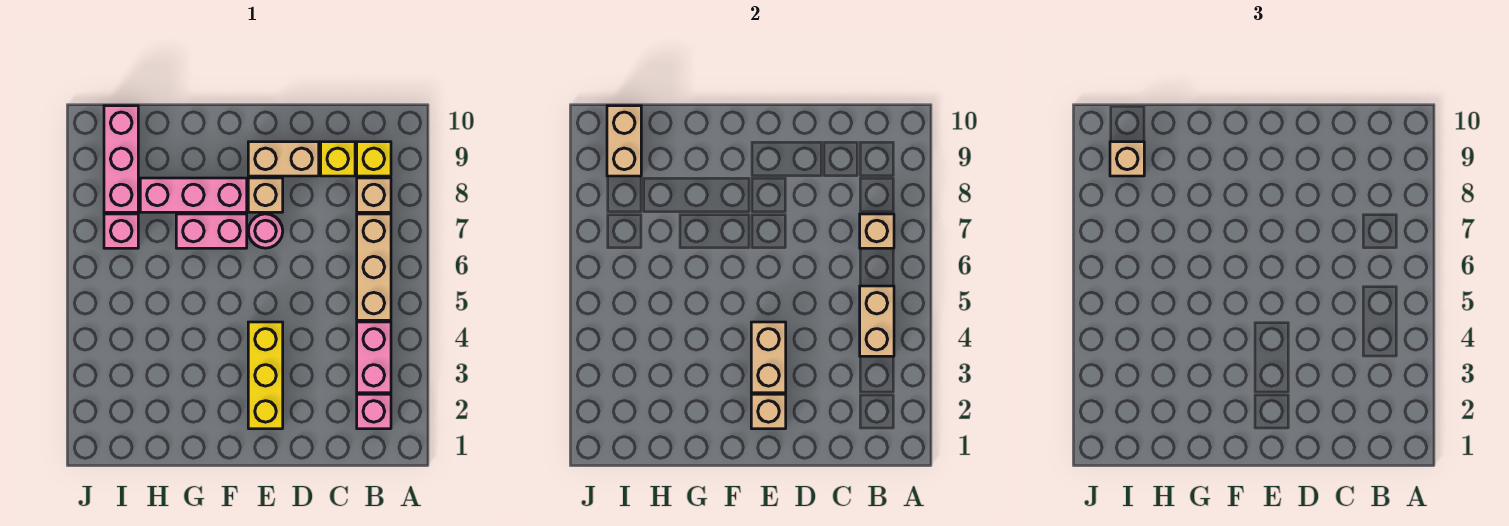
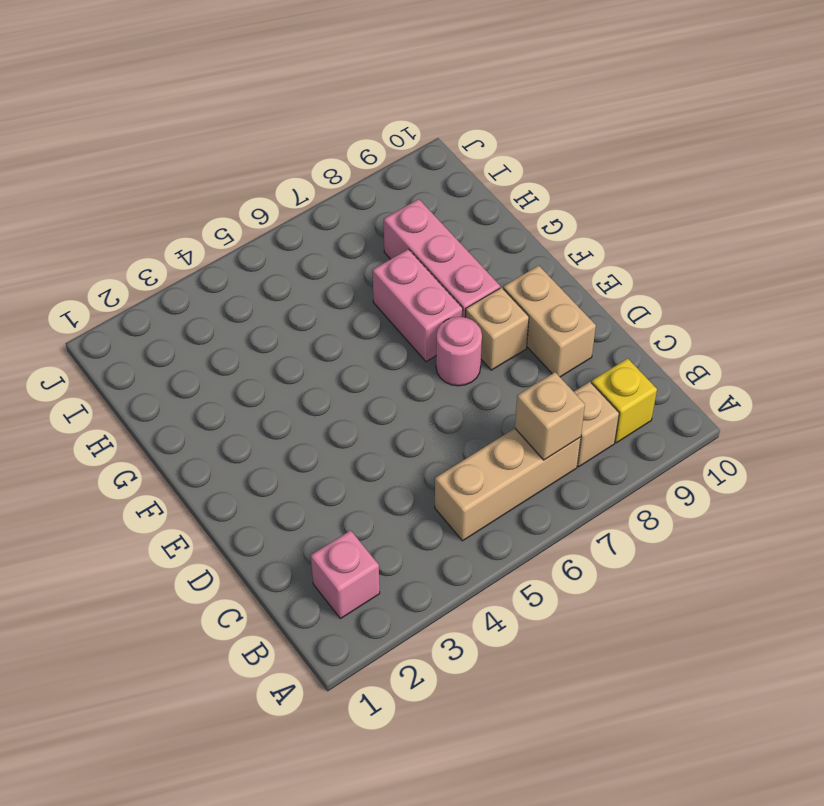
none -> pink 1x2 brick [357,322,391,393]
none -> yellow 1x1 brick [321,142,355,176]
none -> yellow 1x3 brick [248,322,283,429]

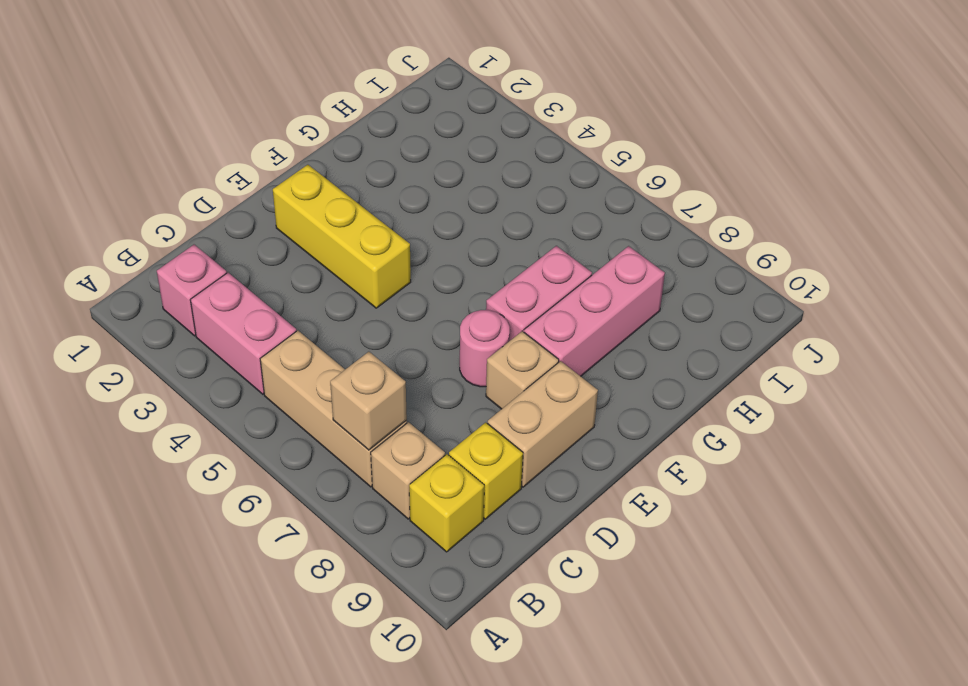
none -> pink 1x1 brick [104,214,138,248]
none -> pink 1x3 brick [104,106,138,212]
none -> tan 1x2 brick [860,286,894,356]

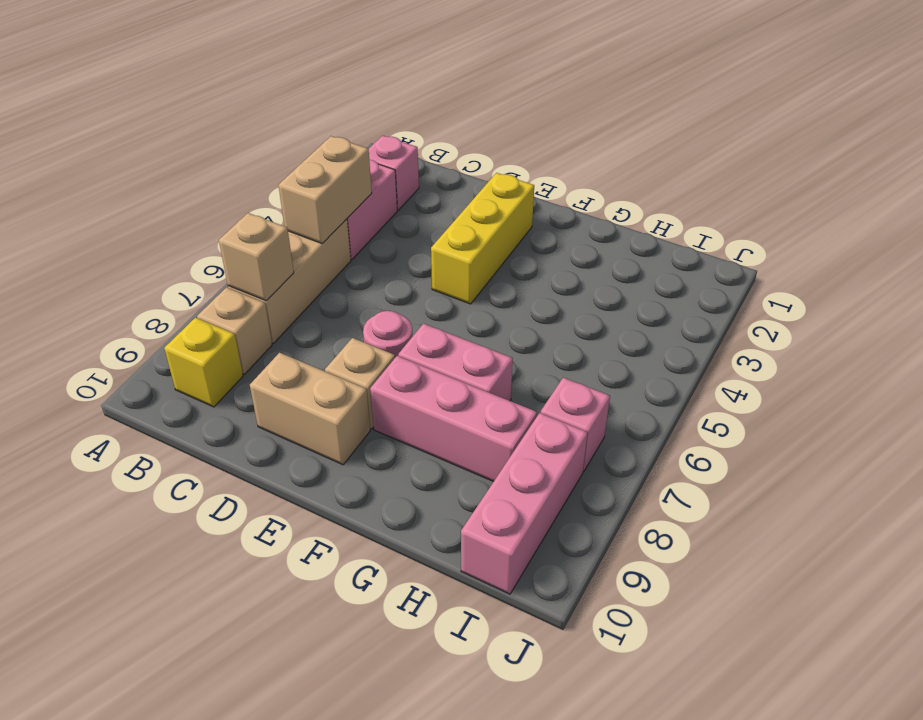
none -> yellow 1x1 brick [321,142,355,176]
none -> tan 1x1 brick [751,394,786,429]
none -> tan 1x2 brick [751,322,786,393]

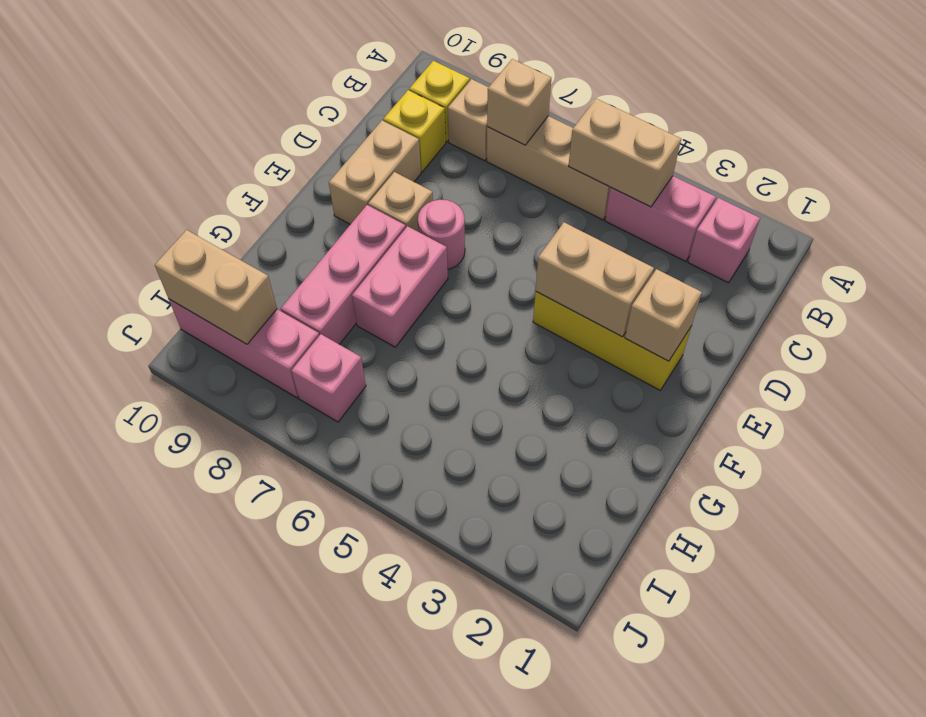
none -> tan 1x1 brick [1110,142,1144,176]

